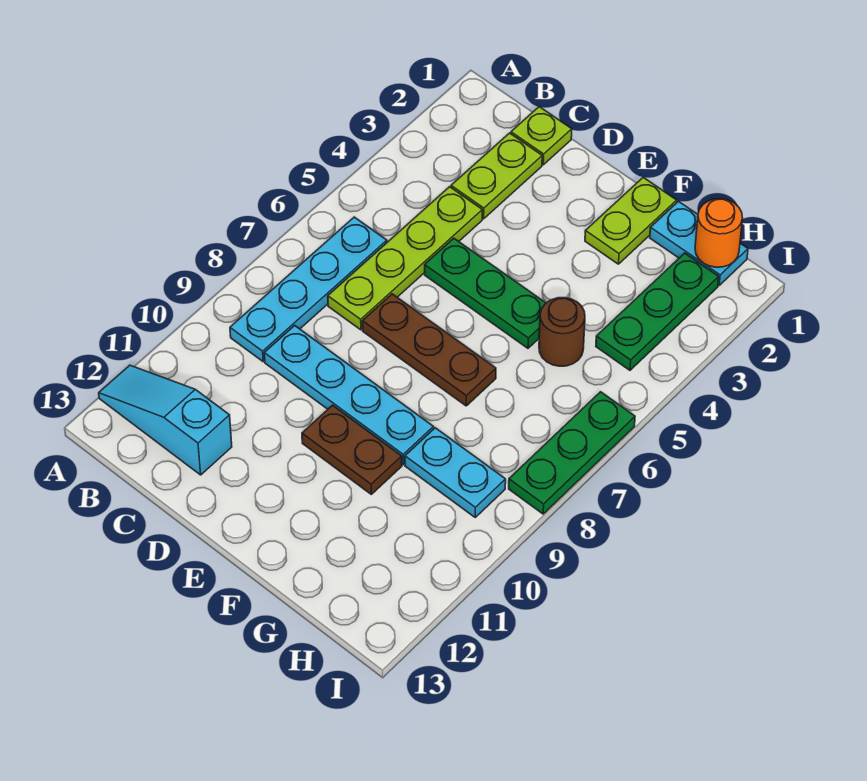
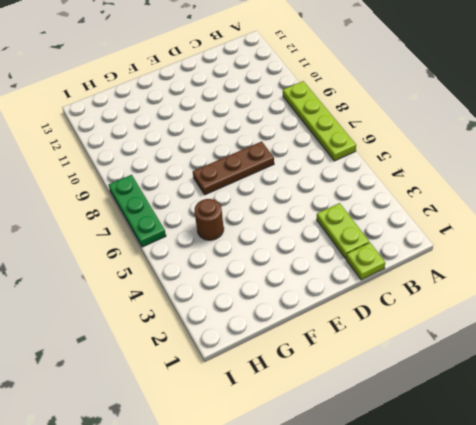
lime 1x4 plate [283,81,356,161] -> lime 1x4 plate moved to [328,187,482,330]
none -> cyan 1x3 slope [99,365,232,475]
none -> cyan 1x4 plate [230,217,387,362]
none -> cyan 1x4 plate [264,325,434,465]

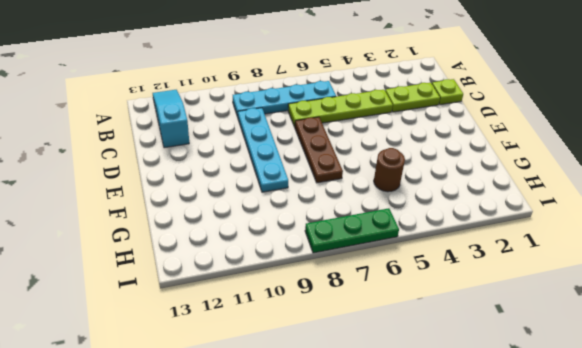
none -> green 1x3 plate [425,238,546,348]
none -> brown 1x2 plate [302,405,402,494]
none -> lime 1x2 plate [585,177,677,264]

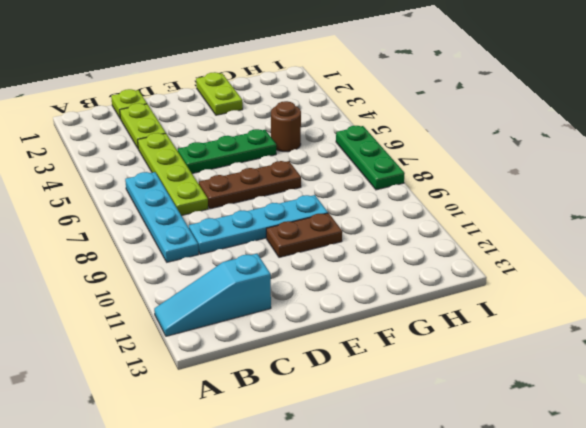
none -> cyan 1x2 plate [650,201,748,285]
none -> cyan 1x2 plate [405,428,506,517]
none -> green 1x3 plate [596,253,719,370]

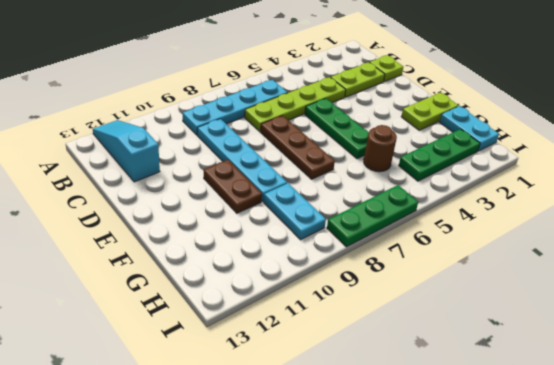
none -> orange 1x1 round brick [695,199,742,267]

